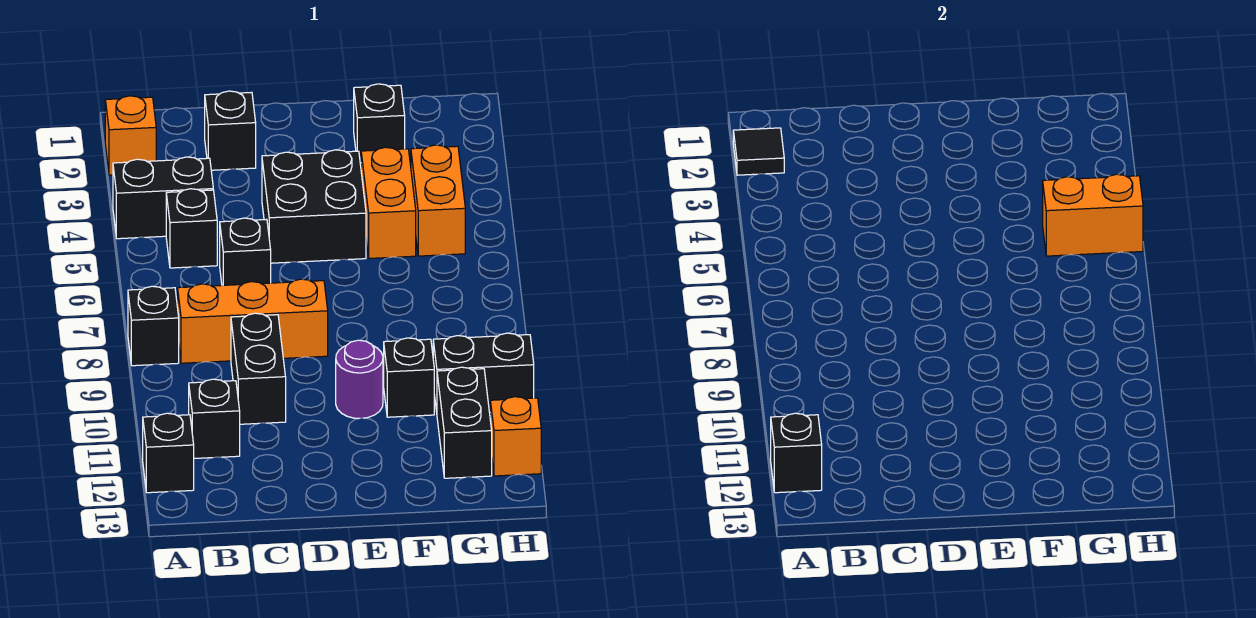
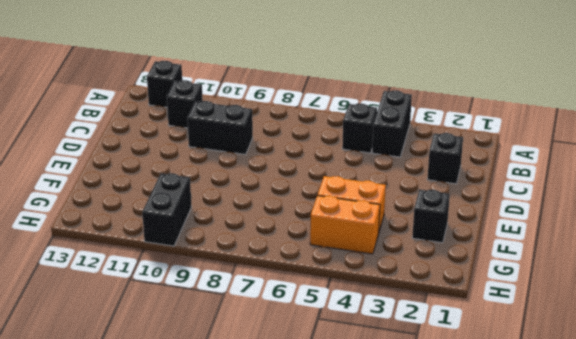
none -> orange 1x1 brick [105,96,156,175]
none -> black 1x1 brick [128,286,179,366]
none -> orange 1x3 brick [178,279,328,363]

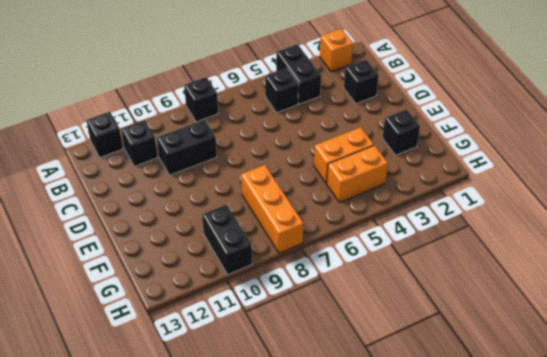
orange 1x3 brick [241,165,304,253] -> orange 1x3 brick moved to [178,279,328,363]
none -> black 1x1 brick [220,218,271,285]
none -> black 2x2 brick [262,150,366,263]
none -> purple 1x1 round brick [336,340,383,418]

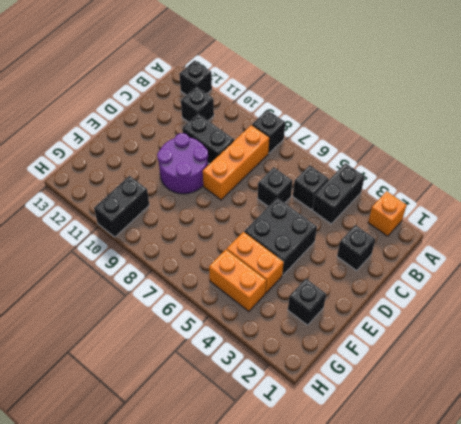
purple 2x2 round brick [157,133,208,194] -> purple 1x1 round brick [336,340,383,418]
none -> black 1x1 brick [384,338,434,417]
none -> black 1x2 brick [437,367,492,478]
none -> orange 1x1 brick [490,397,541,476]

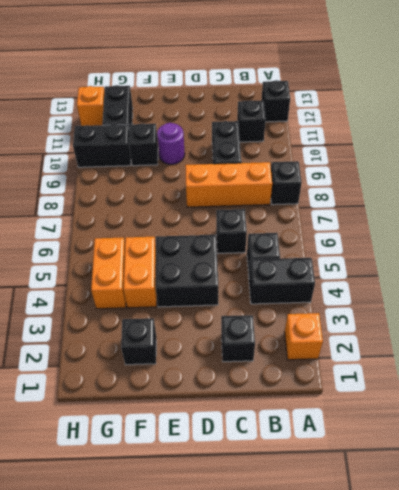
none -> black 1x1 tile [733,128,784,175]
none -> black 1x1 brick [771,413,822,493]
none -> orange 1x2 brick [1043,174,1143,256]

